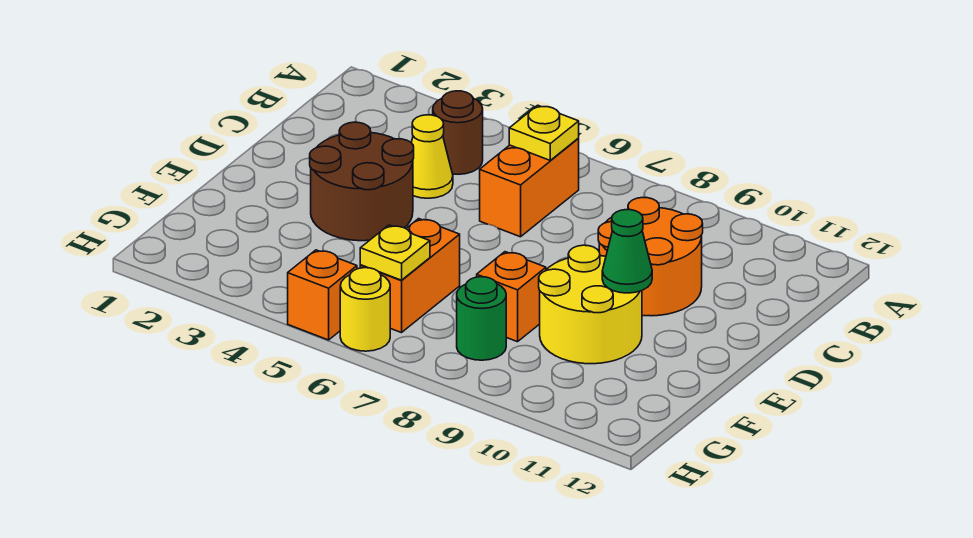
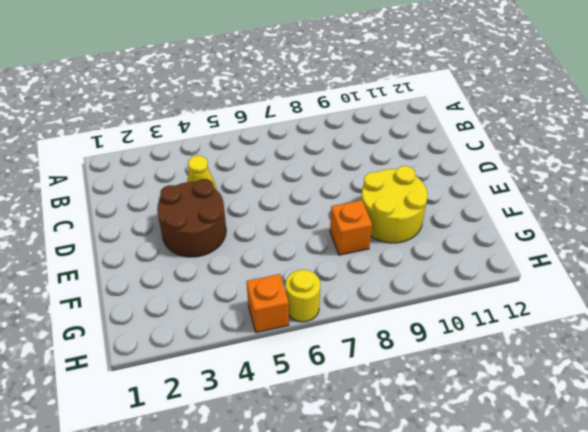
none -> brown 1x1 round brick [433,91,483,174]
none -> orange 1x2 brick [480,139,579,237]
none -> orange 2x2 round brick [598,197,703,316]

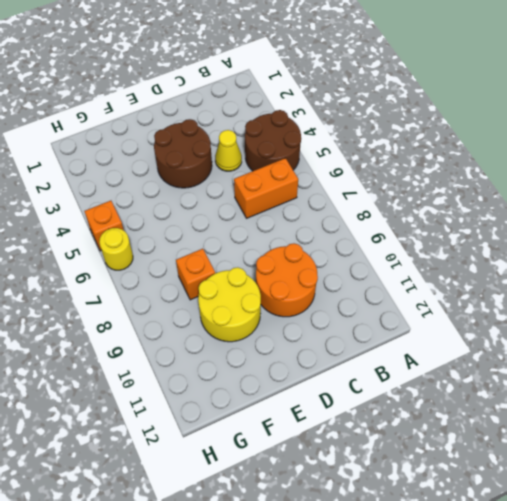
brown 2x2 round brick [245,110,301,171] -> brown 1x1 round brick [433,91,483,174]
none -> orange 1x2 brick [360,219,460,333]
none -> green 1x1 round brick [457,277,506,360]
none -> yellow 1x1 plate [509,105,579,161]

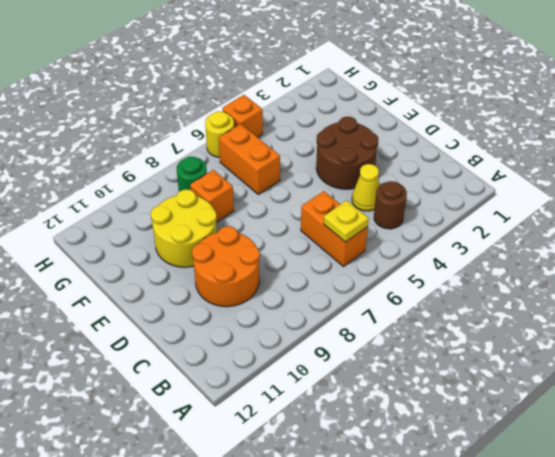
none -> green 1x1 cone [602,210,652,293]
none -> yellow 1x1 plate [360,225,430,280]

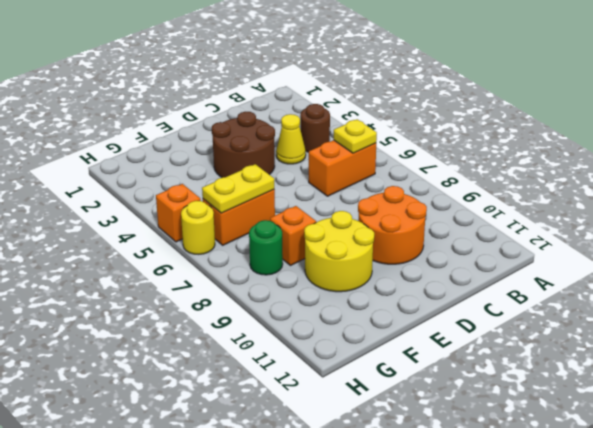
yellow 1x2 plate [202,164,274,213] -> yellow 1x1 plate [360,225,430,280]
none -> green 1x1 cone [602,210,652,293]

